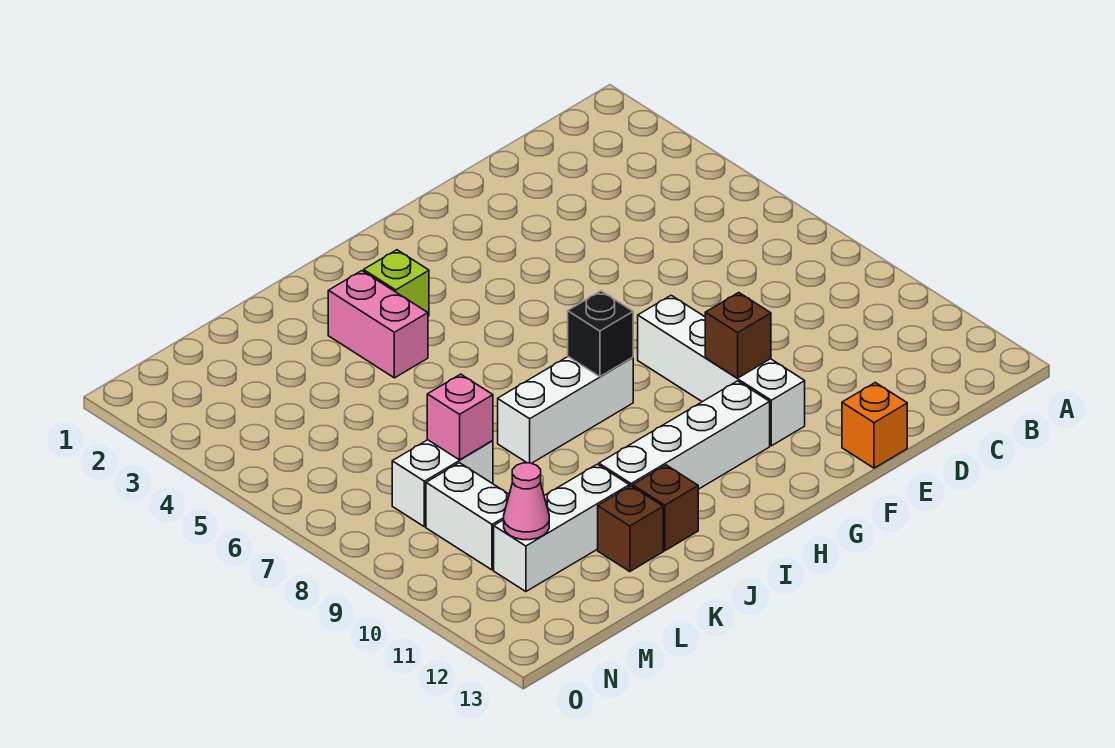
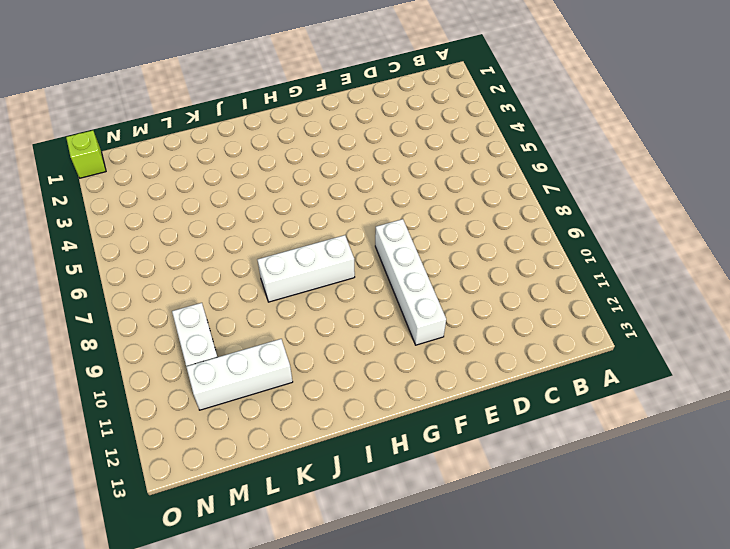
lime 1x1 brick [66,130,106,178] -> lime 1x1 brick moved to [364,250,429,316]
none -> orange 1x1 brick [842,383,907,468]
none -> white 1x4 brick [599,381,770,489]
none -> pink 1x2 brick [328,271,428,378]

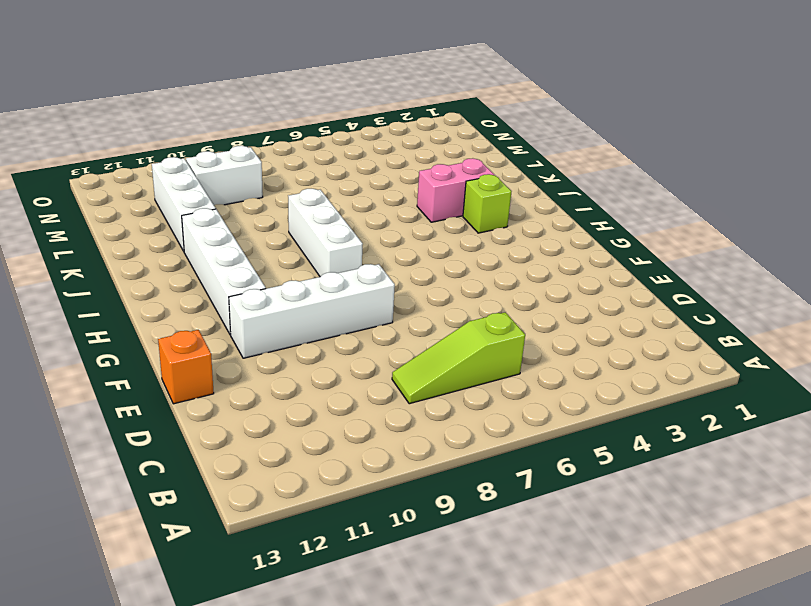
lime 1x3 slope [392,312,525,404] -> none
none -> brown 1x1 brick [633,465,698,551]
none -> brown 1x1 brick [598,486,663,572]
none -> white 1x2 brick [392,440,493,527]

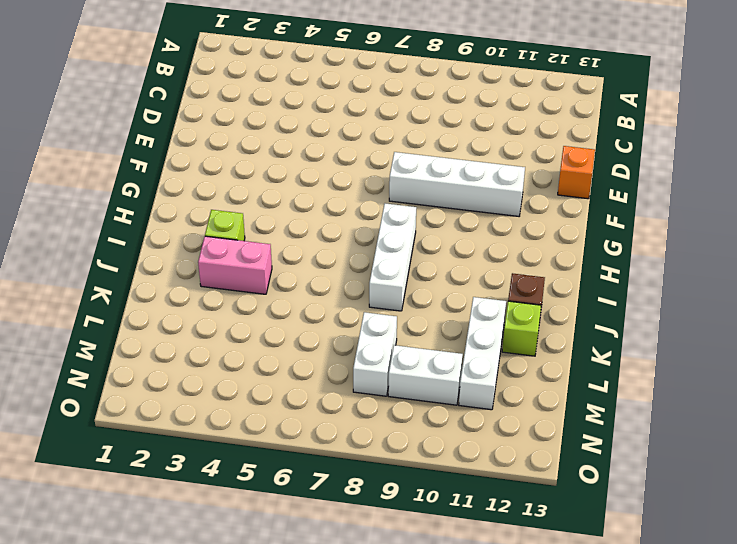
lime 1x1 brick [502,301,541,356] -> brown 1x1 brick [598,486,663,572]
none -> white 1x4 brick [599,381,770,489]
none -> brown 1x1 brick [705,293,771,378]
none -> black 1x1 brick [568,291,633,377]

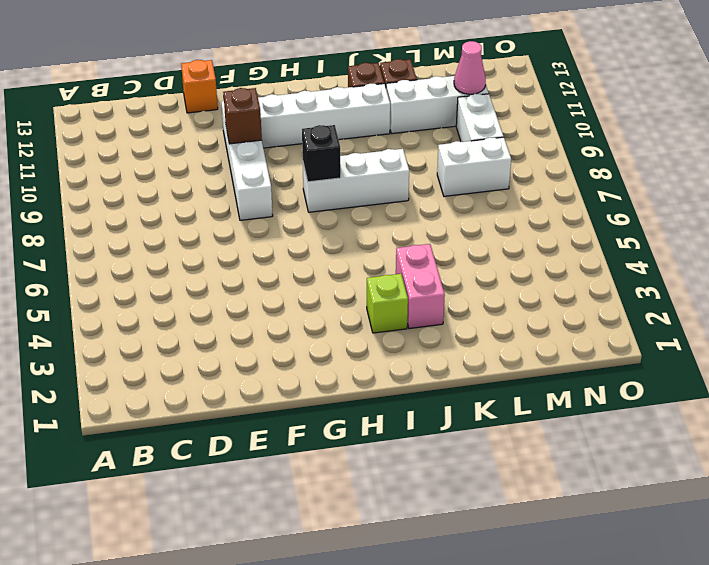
none -> pink 1x1 brick [427,374,493,460]

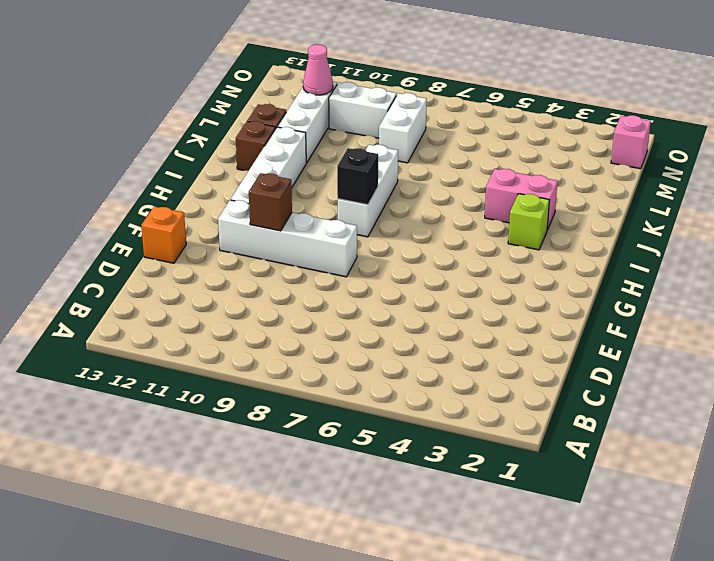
pink 1x1 brick [611,115,651,169] -> pink 1x1 brick moved to [427,374,493,460]

